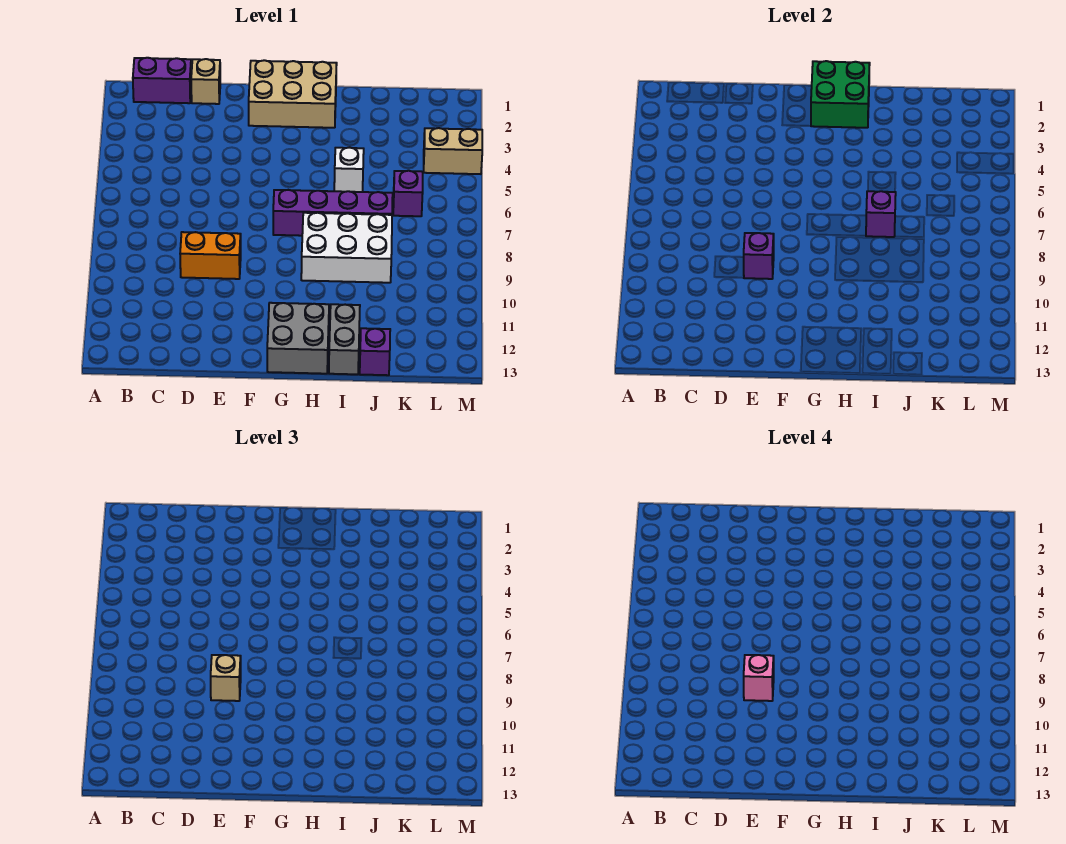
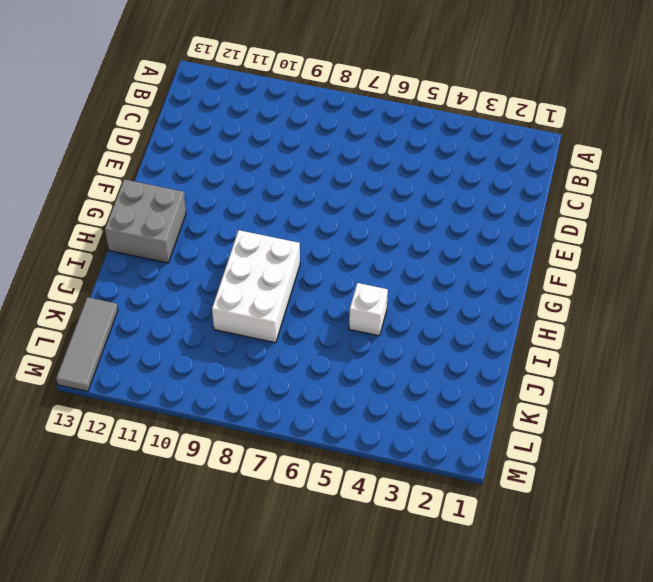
grey 1x3 tile [56,297,118,391] -> none
none -> purple 1x2 brick [133,58,191,103]
none -> tan 1x1 brick [191,59,220,104]
none -> orange 1x2 brick [180,232,241,279]

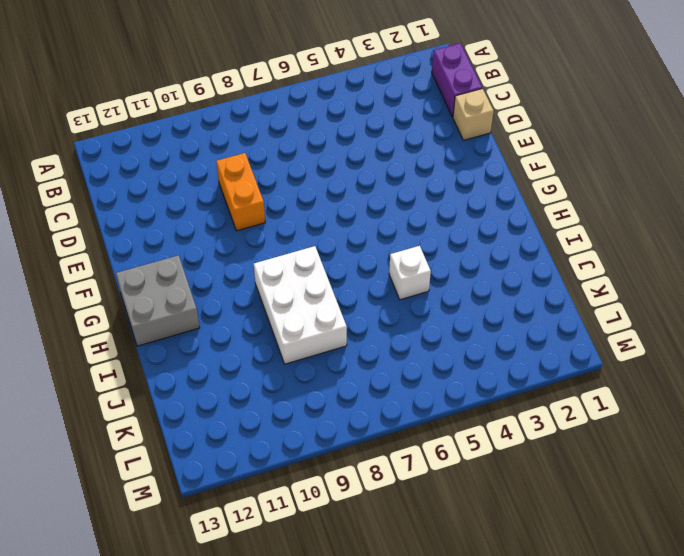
none -> tan 2x3 brick [249,60,337,128]
none -> purple 1x4 brick [273,190,393,236]
none -> grey 1x2 brick [329,304,360,374]

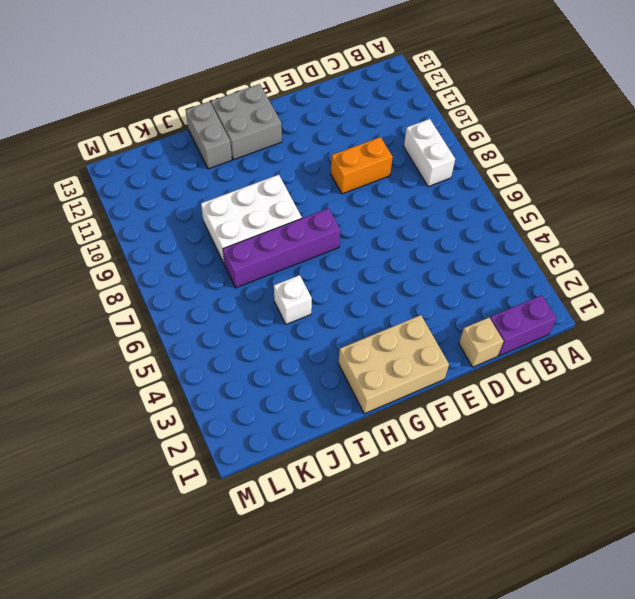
white 1x2 brick [404,119,455,187] -> none
none -> purple 1x1 brick [360,328,390,375]
none -> purple 1x1 brick [393,171,423,216]
none -> tan 1x2 brick [424,128,482,174]

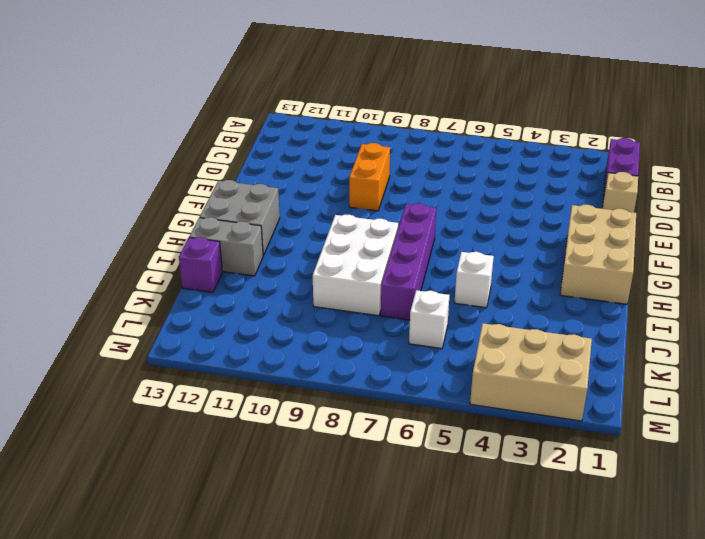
white 1x1 brick [409,290,449,349] -> purple 1x1 brick [393,171,423,216]
tan 2x3 brick [470,323,592,421] -> tan 1x2 brick [424,128,482,174]
none -> purple 1x1 brick [744,233,774,279]
none -> green 2x2 brick [811,61,870,128]
none -> purple 1x1 brick [866,191,896,237]

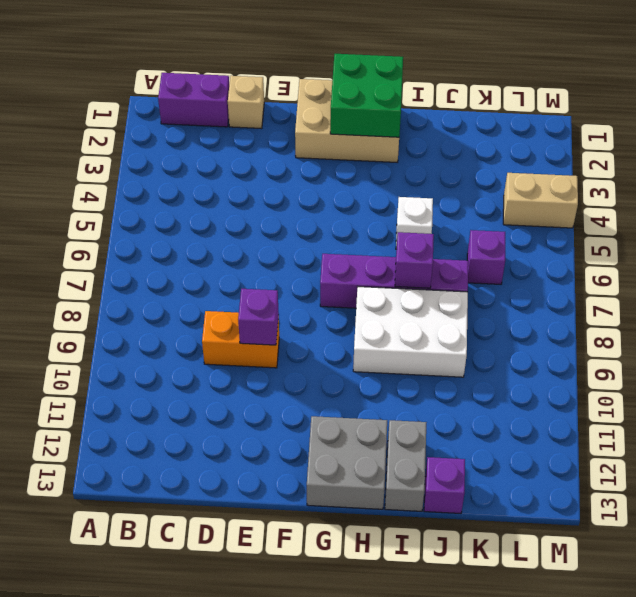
none -> tan 1x1 brick [211,655,241,701]
none -> pink 1x1 brick [744,655,774,701]

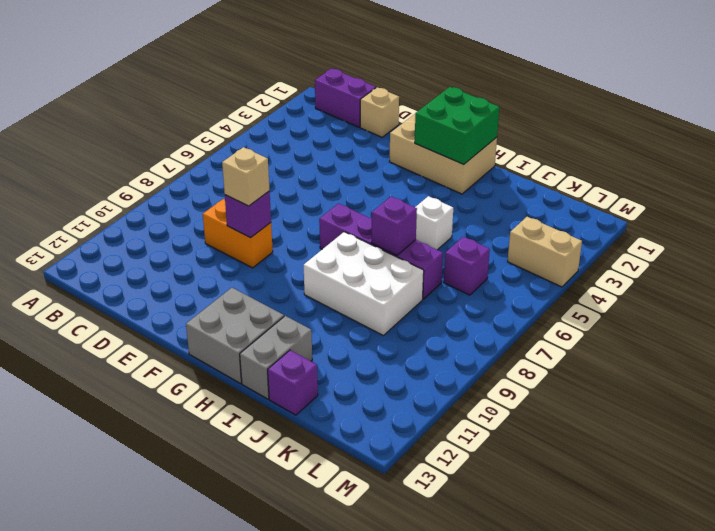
none -> pink 1x1 brick [744,655,774,701]

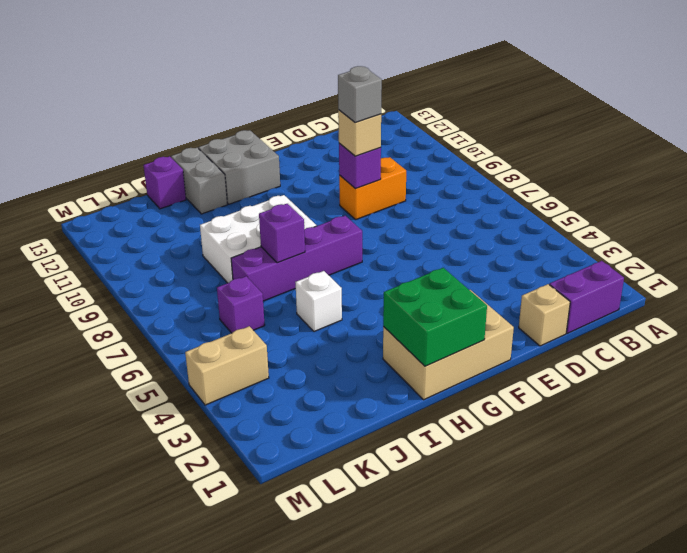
grey 1x1 brick [338,66,382,123] -> pink 1x1 brick [744,655,774,701]

